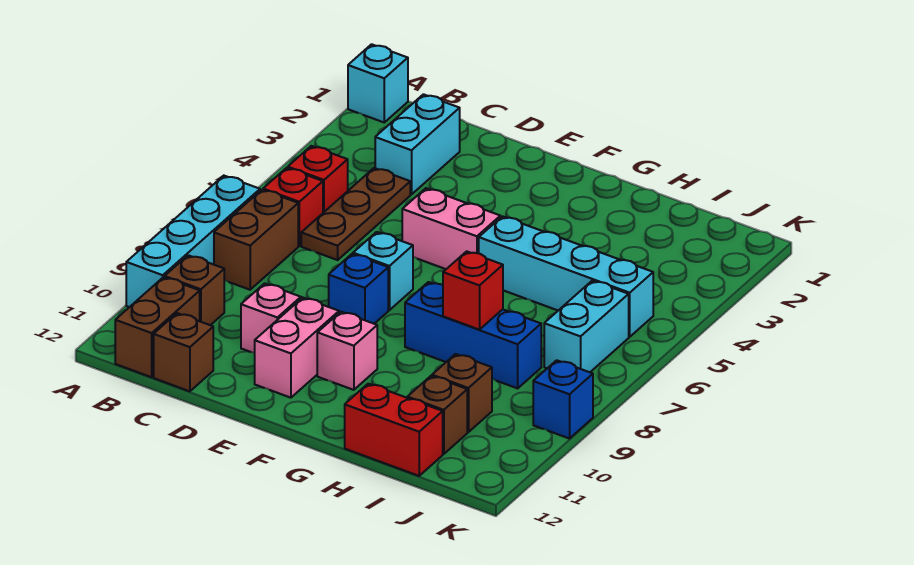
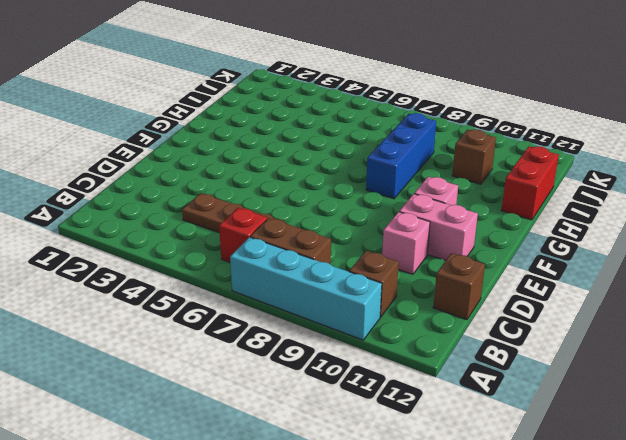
none -> cyan 1x1 brick [348,44,408,122]
none -> red 1x1 brick [288,146,348,213]
none -> brown 1x2 brick [115,277,200,377]

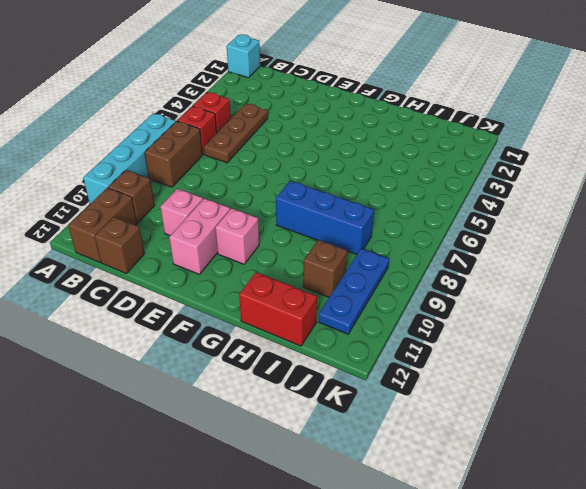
blue 1x3 plate [318,249,389,334] -> none
none -> cyan 1x2 brick [375,94,460,194]
none -> pink 1x2 brick [402,188,500,269]
none -> cyan 1x1 brick [353,232,413,310]

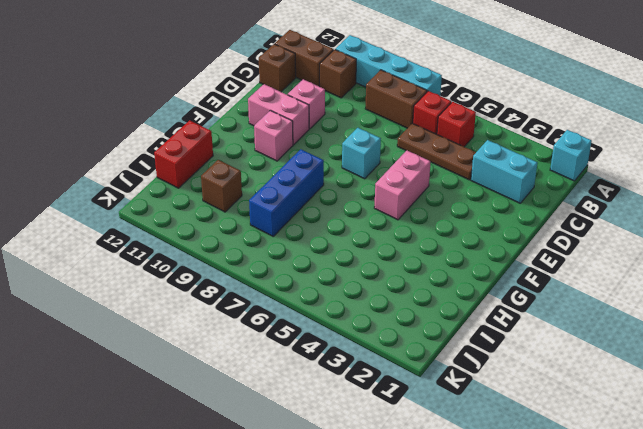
none -> blue 1x1 brick [329,254,388,324]
none -> cyan 1x4 brick [479,216,653,337]
none -> brown 1x1 brick [407,376,467,454]

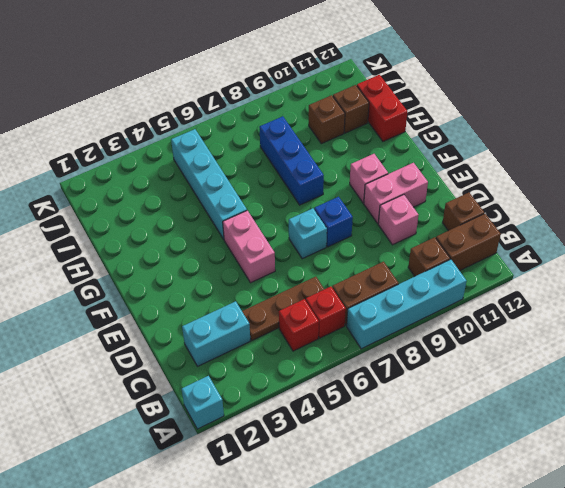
none -> cyan 1x2 brick [544,281,629,372]
none -> blue 1x1 brick [533,360,593,439]
none -> red 1x1 brick [443,251,503,330]

